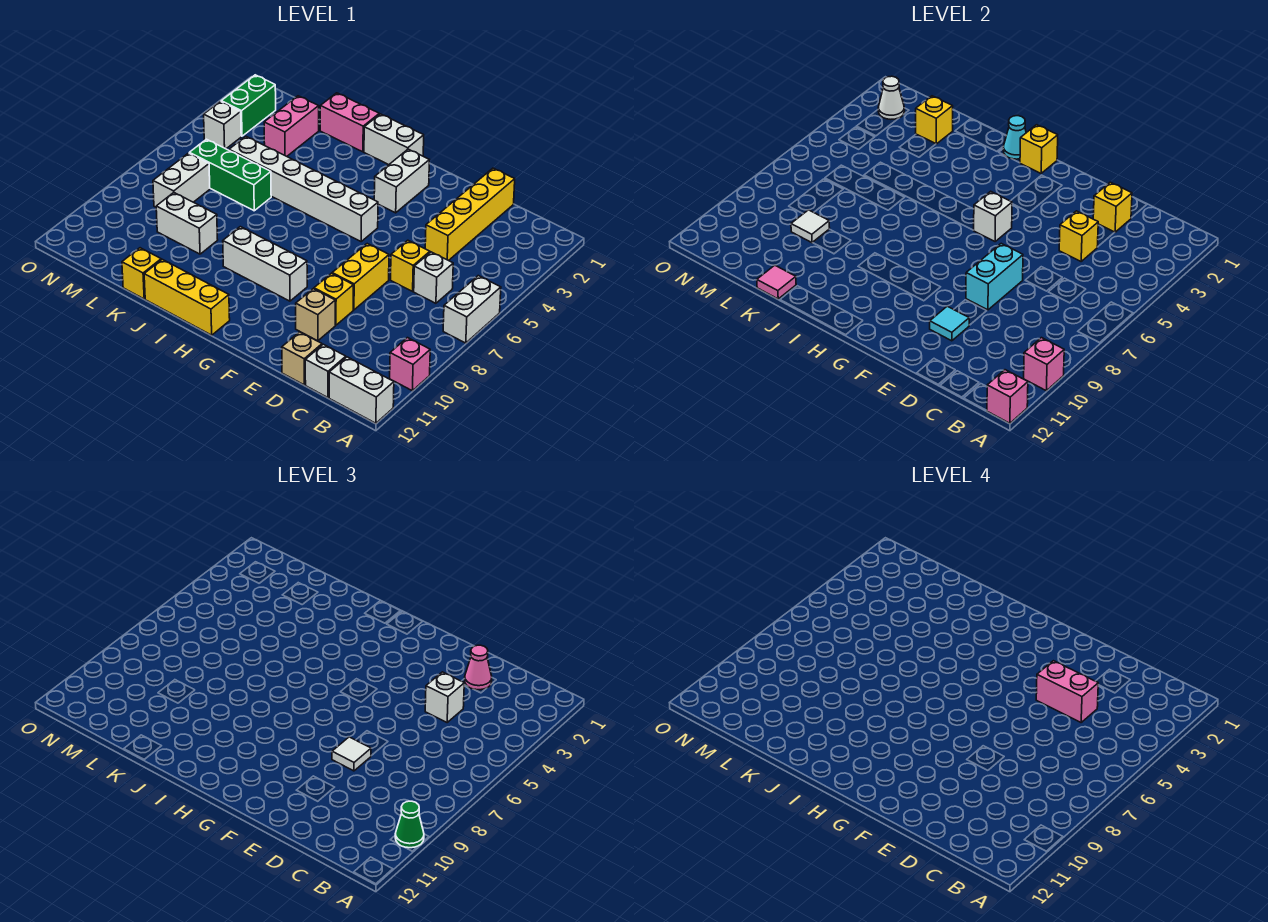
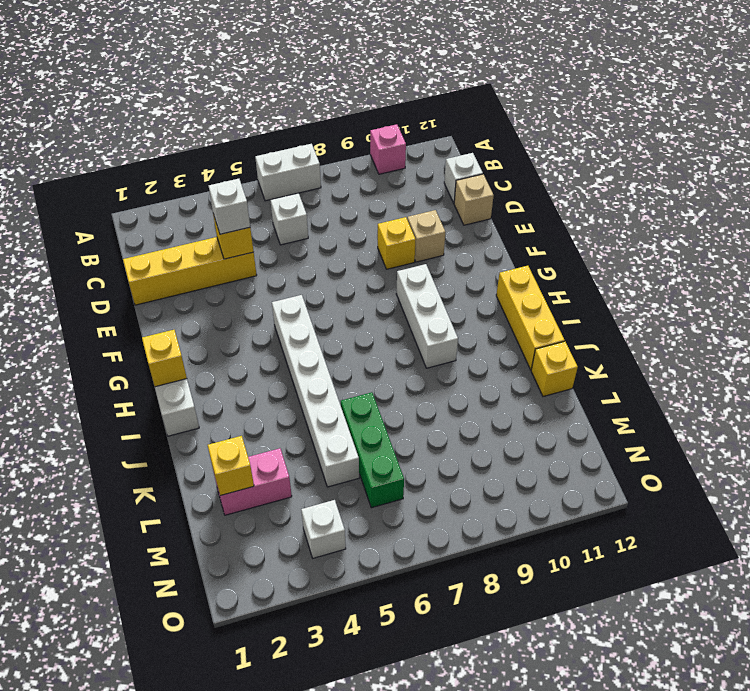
none -> white 1x2 brick [329,357,394,423]
none -> yellow 1x1 brick [391,240,430,291]
none -> yellow 1x2 brick [332,244,389,310]
none -> white 1x2 brick [374,149,429,213]

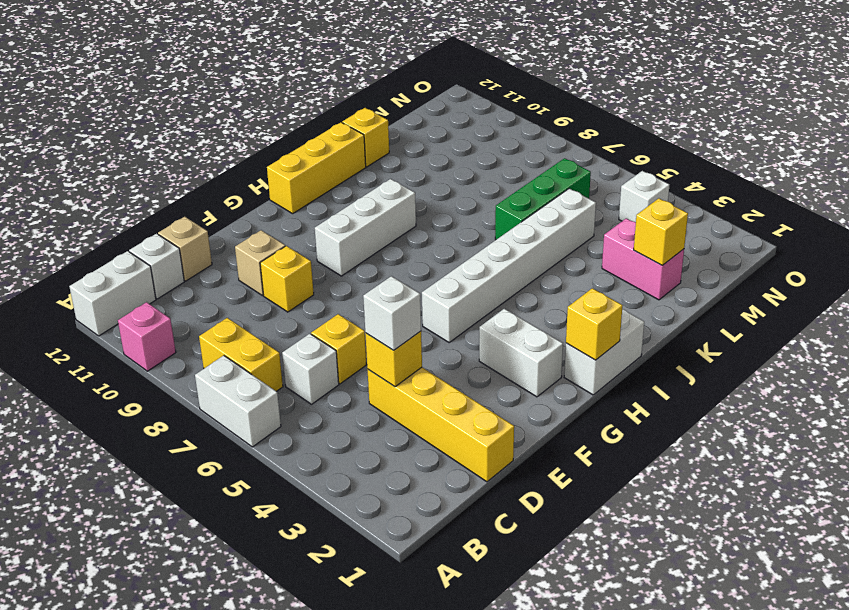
yellow 1x2 brick [199,318,283,391] -> yellow 1x2 brick moved to [332,244,389,310]
none -> pink 1x2 brick [320,93,379,152]
none -> white 1x2 brick [156,193,218,254]
none -> white 1x2 brick [153,153,210,207]
none -> green 1x2 brick [221,75,276,136]

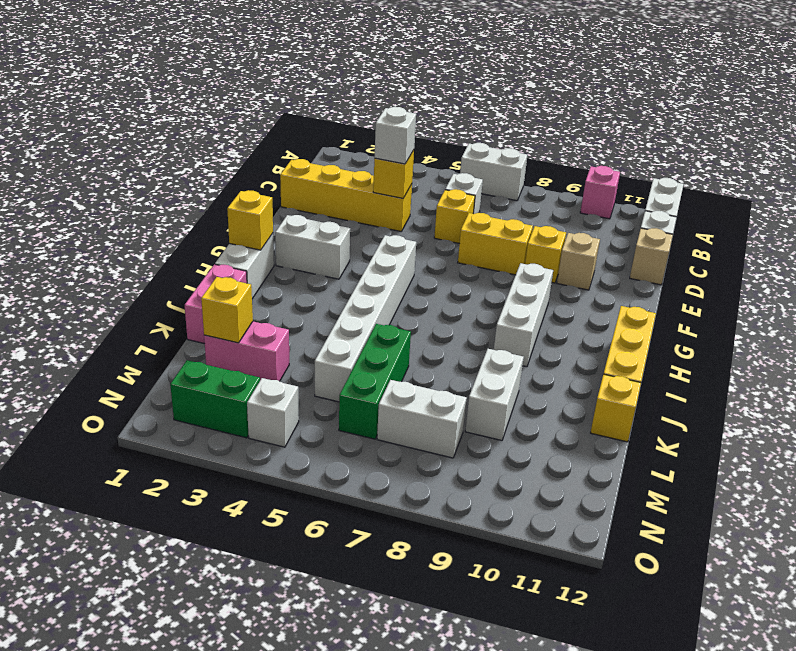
none -> pink 1x1 brick [1024,338,1064,391]
none -> pink 1x1 brick [987,370,1028,423]
none -> yellow 1x1 brick [1093,182,1132,232]
none -> cyan 1x2 brick [966,244,1023,310]

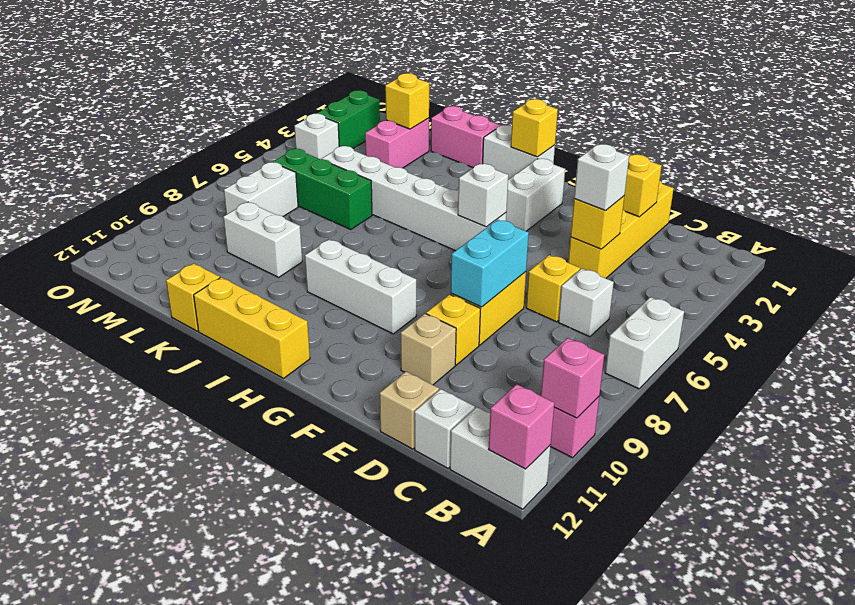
none -> cyan 1x1 tile [930,306,969,341]
none -> cyan 1x1 cone [1003,116,1026,159]
none -> pink 1x1 tile [757,265,796,299]
none -> white 1x1 tile [791,210,830,243]

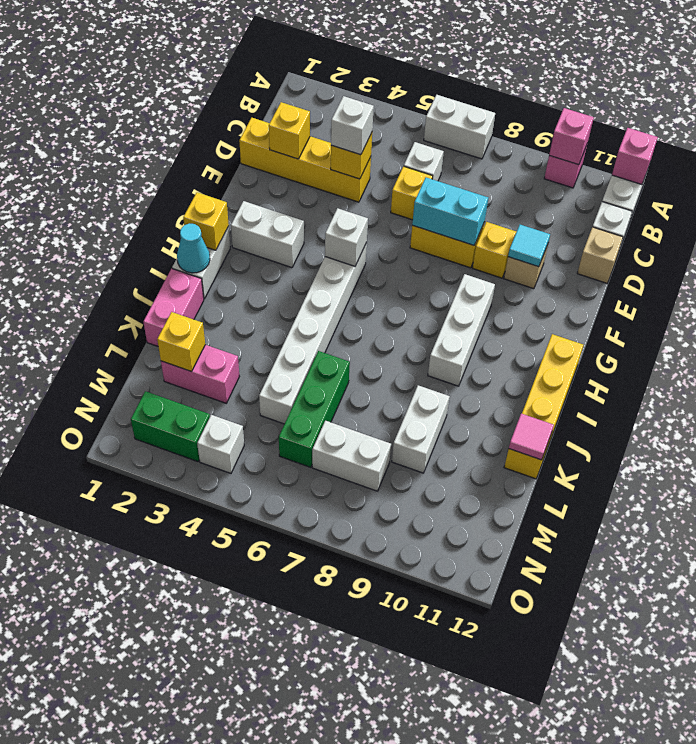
none -> white 1x1 tile [791,210,830,243]
none -> white 1x1 cone [878,76,904,119]
none -> green 1x1 cone [395,801,424,848]
none -> pink 1x1 cone [465,645,492,690]

